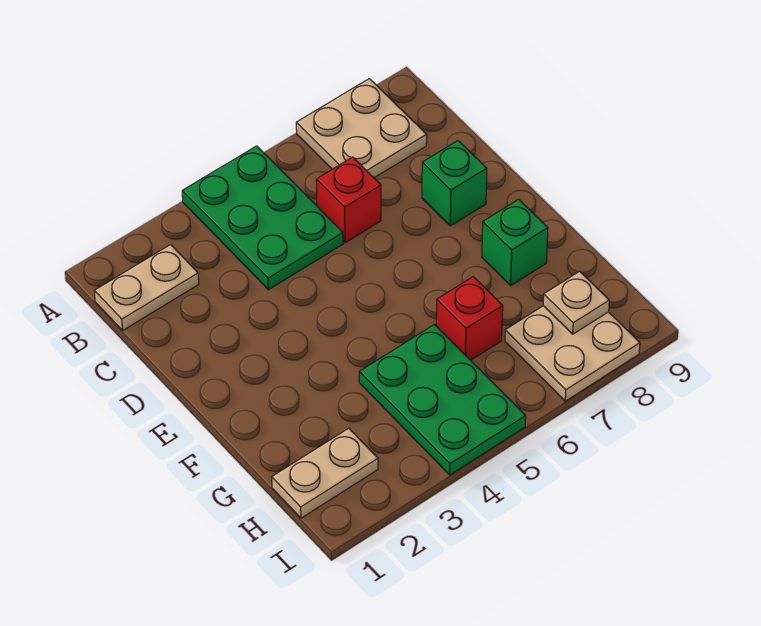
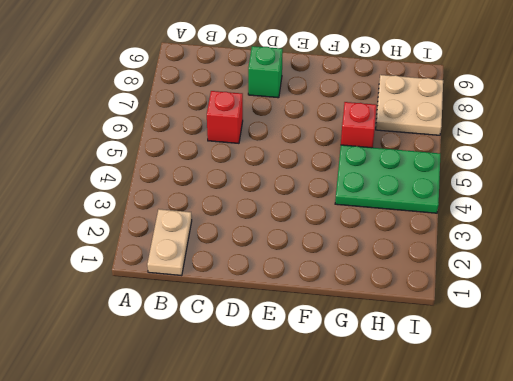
none -> green 2x3 plate [182,146,343,290]
none -> tan 2x2 plate [296,79,427,178]

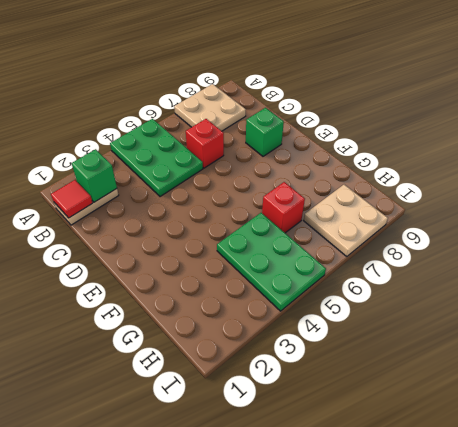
red 1x1 tile [51,180,93,218] -> none
green 1x1 brick [72,149,117,202] -> green 1x1 brick moved to [482,199,548,285]
none -> tan 1x2 plate [272,428,378,518]
none -> tan 1x1 plate [543,271,609,334]

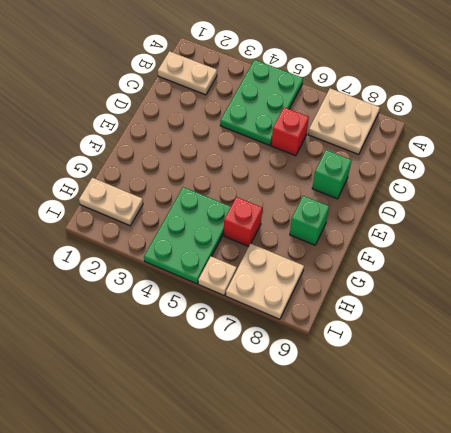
tan 1x1 plate [198,256,237,295] -> tan 1x1 plate moved to [543,271,609,334]

